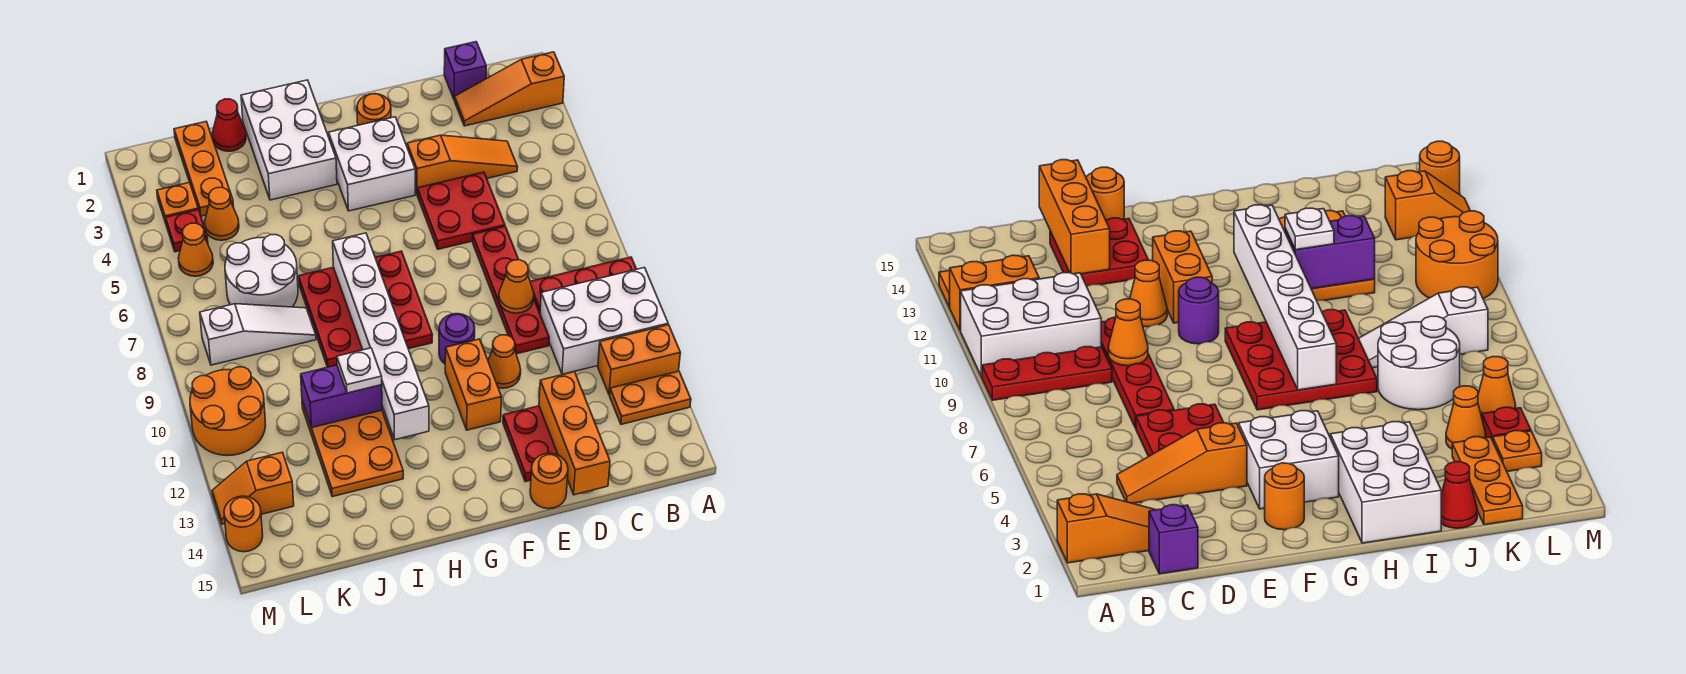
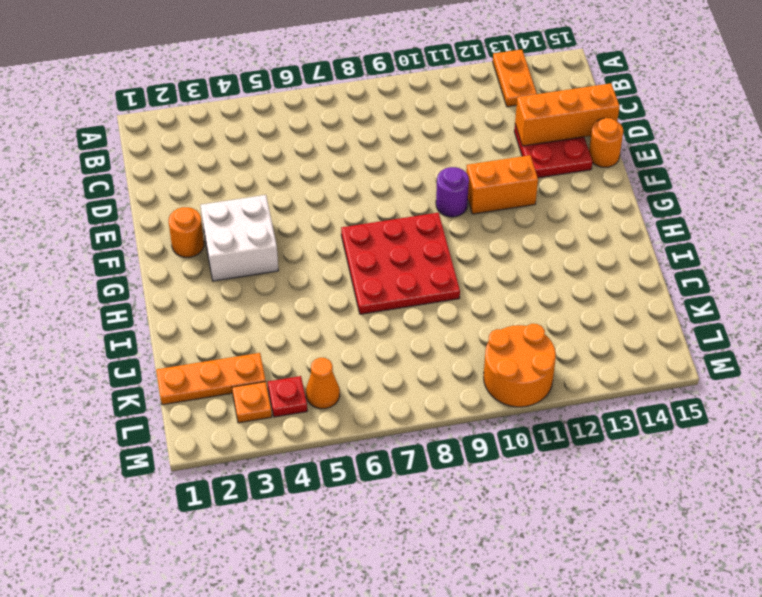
none -> orange 1x3 slope [455,52,564,126]
none -> red 1x3 plate [530,257,636,312]
none -> white 2x3 brick [540,268,668,374]
none -> orange 1x2 brick [598,325,680,395]

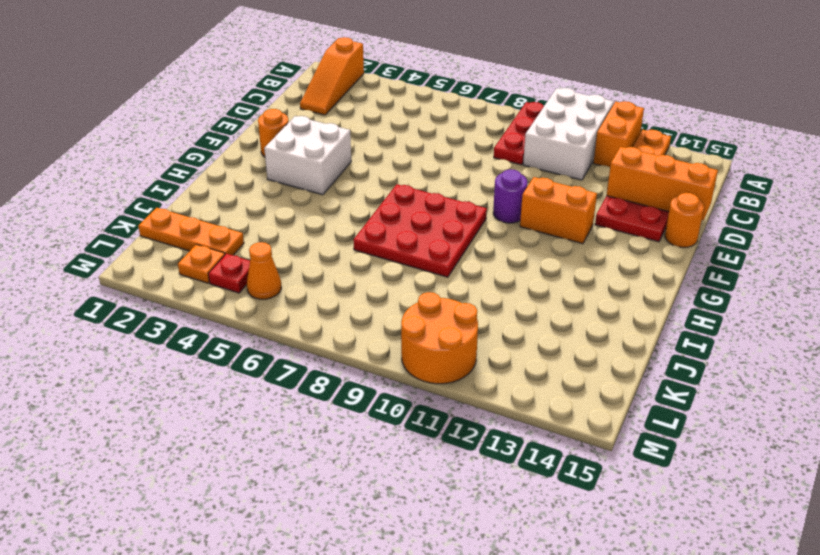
none -> purple 1x1 brick [444,42,486,100]
none -> orange 1x3 slope [407,135,517,194]
none -> red 2x2 plate [417,172,505,249]
none -> red 1x4 plate [473,227,549,354]

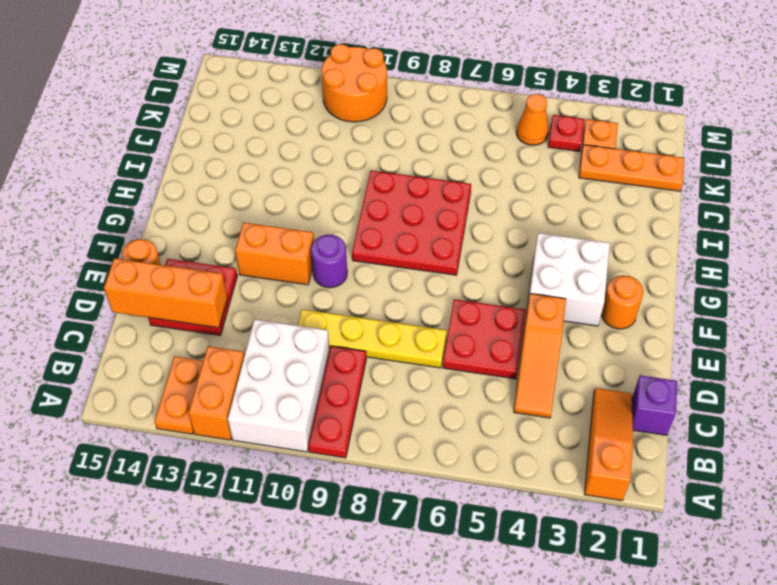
yellow 1x4 plate [298,309,447,368] -> red 1x4 plate [473,227,549,354]
none -> orange 1x1 cone [488,335,521,388]
none -> white 2x3 brick [241,80,337,200]
none -> orange 2x3 plate [302,401,403,497]
none -> red 1x1 cone [212,99,246,151]

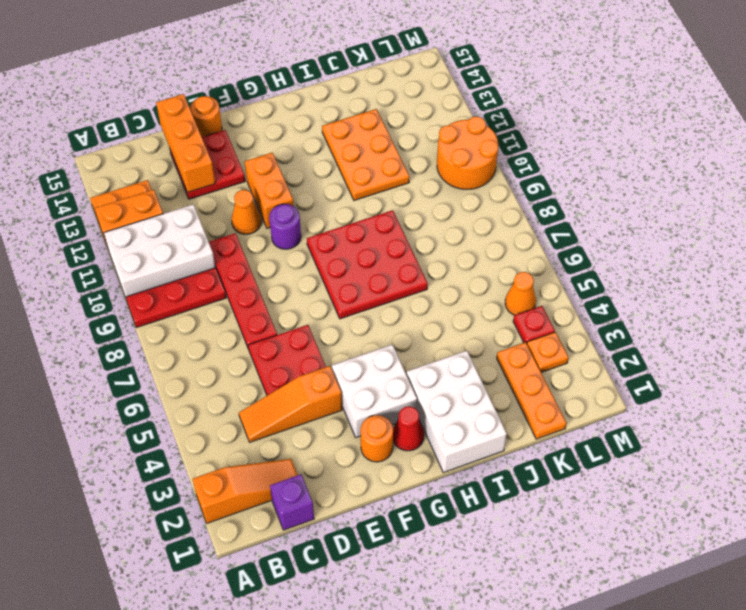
red 1x1 cone [393,406,424,451] -> red 1x1 cone moved to [212,99,246,151]
none -> white 2x2 round brick [225,235,298,307]
none -> white 1x3 slope [200,304,316,365]
none -> orange 1x1 cone [205,187,239,240]
none -> orange 1x2 slope [212,452,294,524]

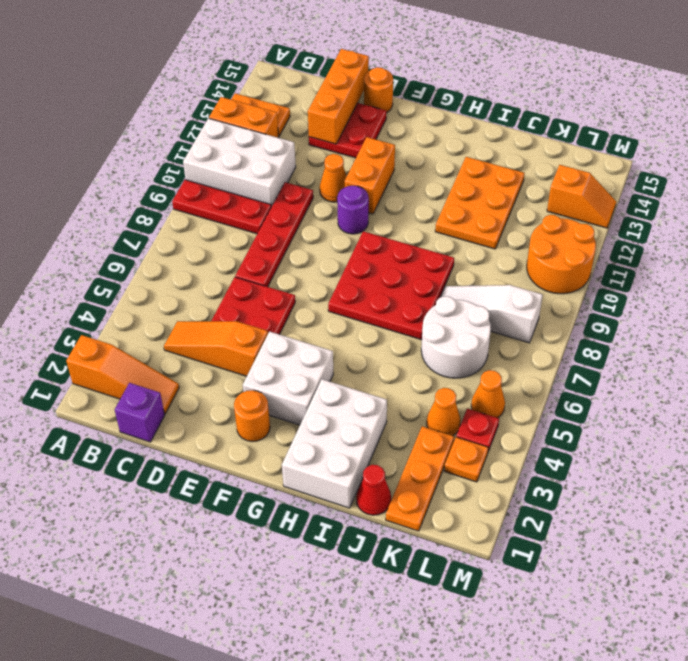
none -> orange 1x1 round brick [224,496,263,552]
none -> orange 1x1 cone [499,260,534,313]
none -> white 1x6 brick [333,233,429,440]
none -> purple 1x2 brick [301,365,382,428]

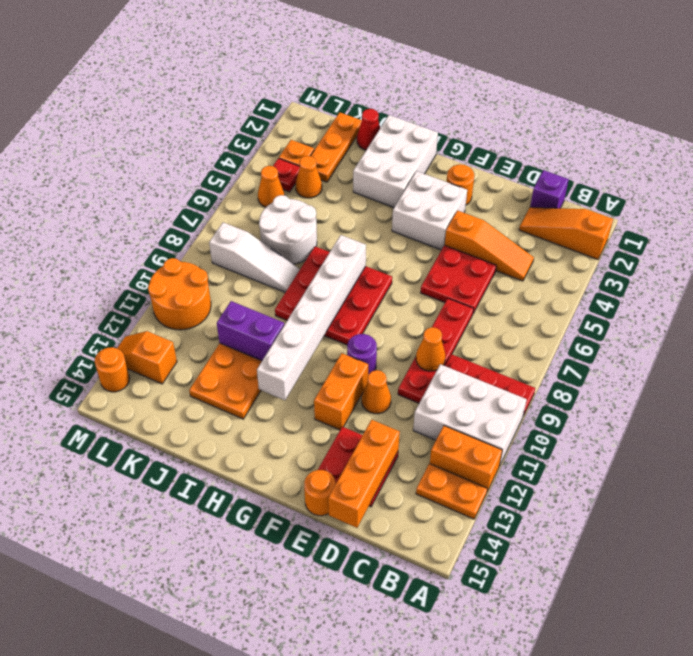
none -> white 1x1 plate [337,348,382,393]

